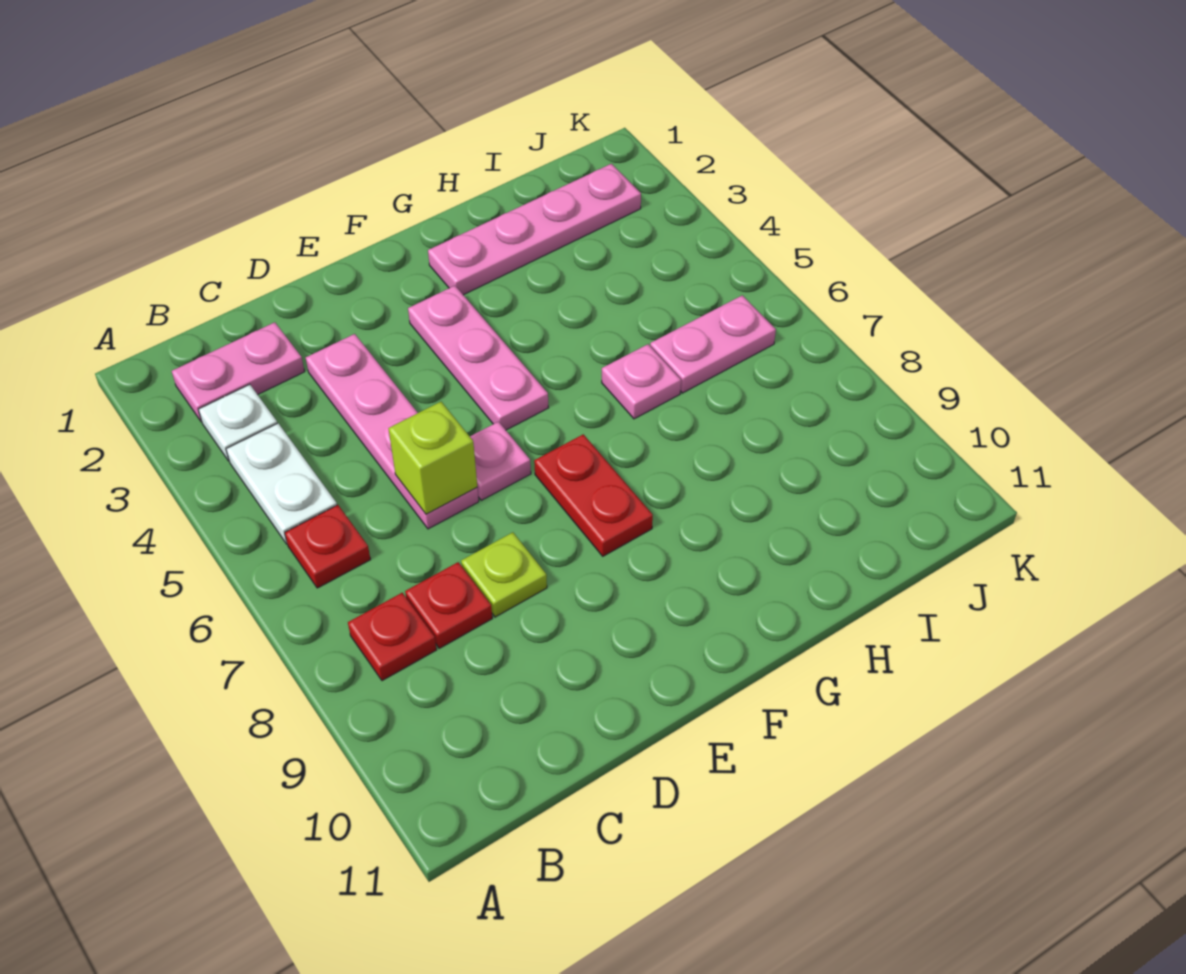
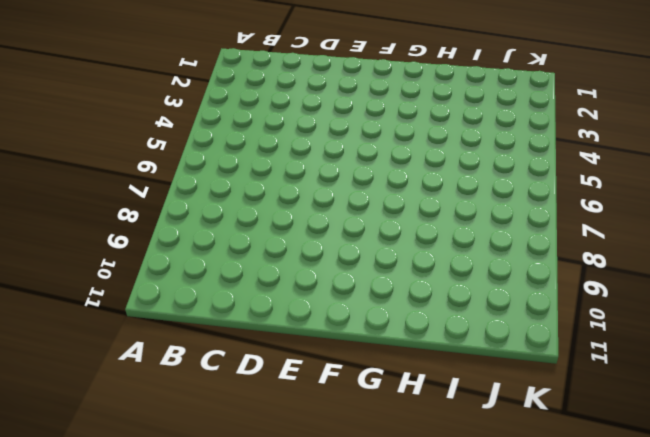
none -> pink 1x2 plate [172,322,305,422]
none -> white 1x1 plate [198,384,277,461]
none -> white 1x2 plate [226,423,337,544]

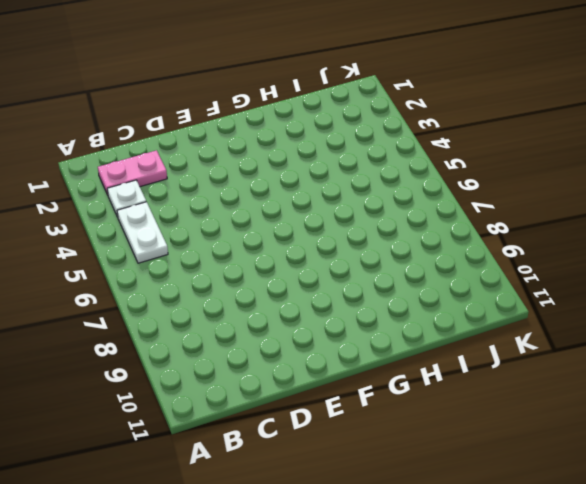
none -> red 1x1 plate [285,505,371,588]
none -> red 1x1 plate [348,593,436,681]
none -> red 1x1 plate [405,562,492,648]

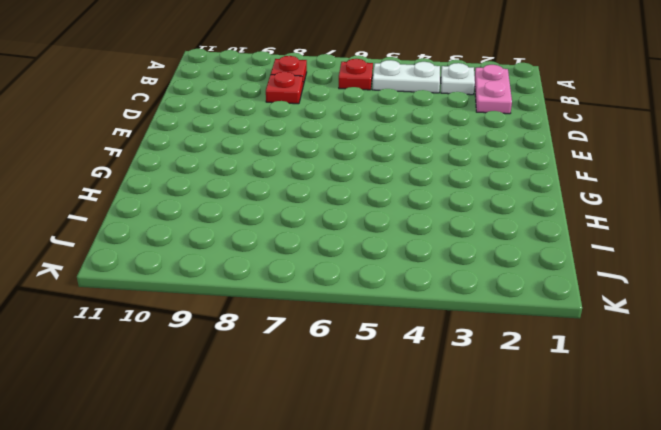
none -> pink 1x4 plate [306,334,479,529]
none -> lime 1x1 plate [461,532,547,617]
none -> pink 1x1 plate [470,422,531,500]

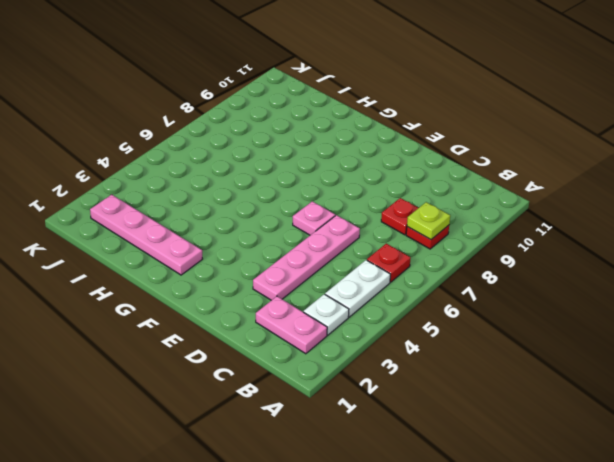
lime 1x1 plate [407,202,450,240] -> lime 1x1 plate moved to [461,532,547,617]
none -> pink 1x3 plate [408,286,549,430]
none -> red 1x2 plate [534,434,653,556]
none -> pink 1x1 plate [602,344,681,419]

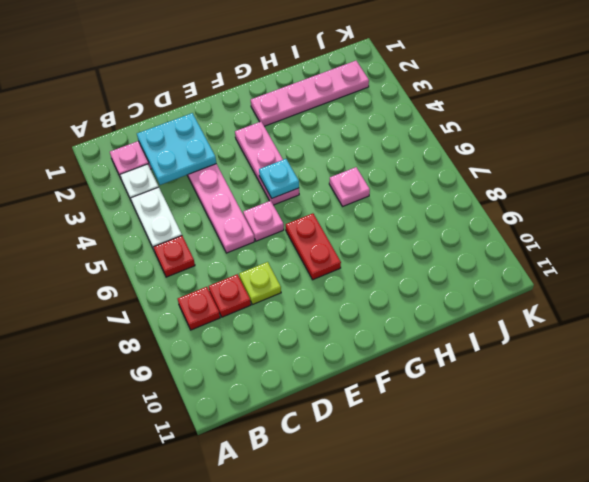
cyan 2x2 plate [137,113,216,185] -> none
cyan 1x1 plate [259,159,299,198] -> none
none -> pink 1x2 plate [650,295,776,393]
none -> lime 1x1 brick [388,402,477,514]

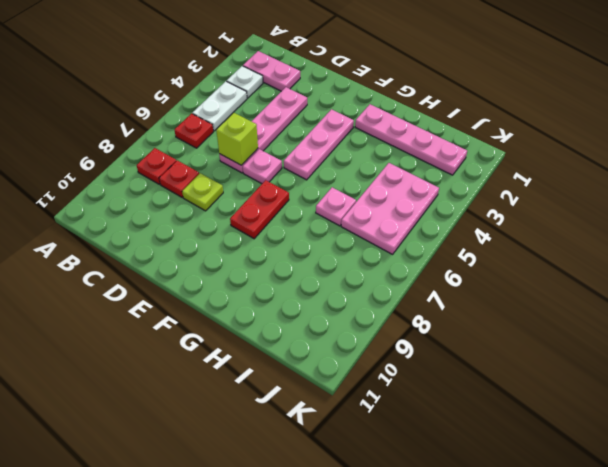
pink 2x3 plate [341,163,439,254] -> pink 1x2 plate [650,295,776,393]

